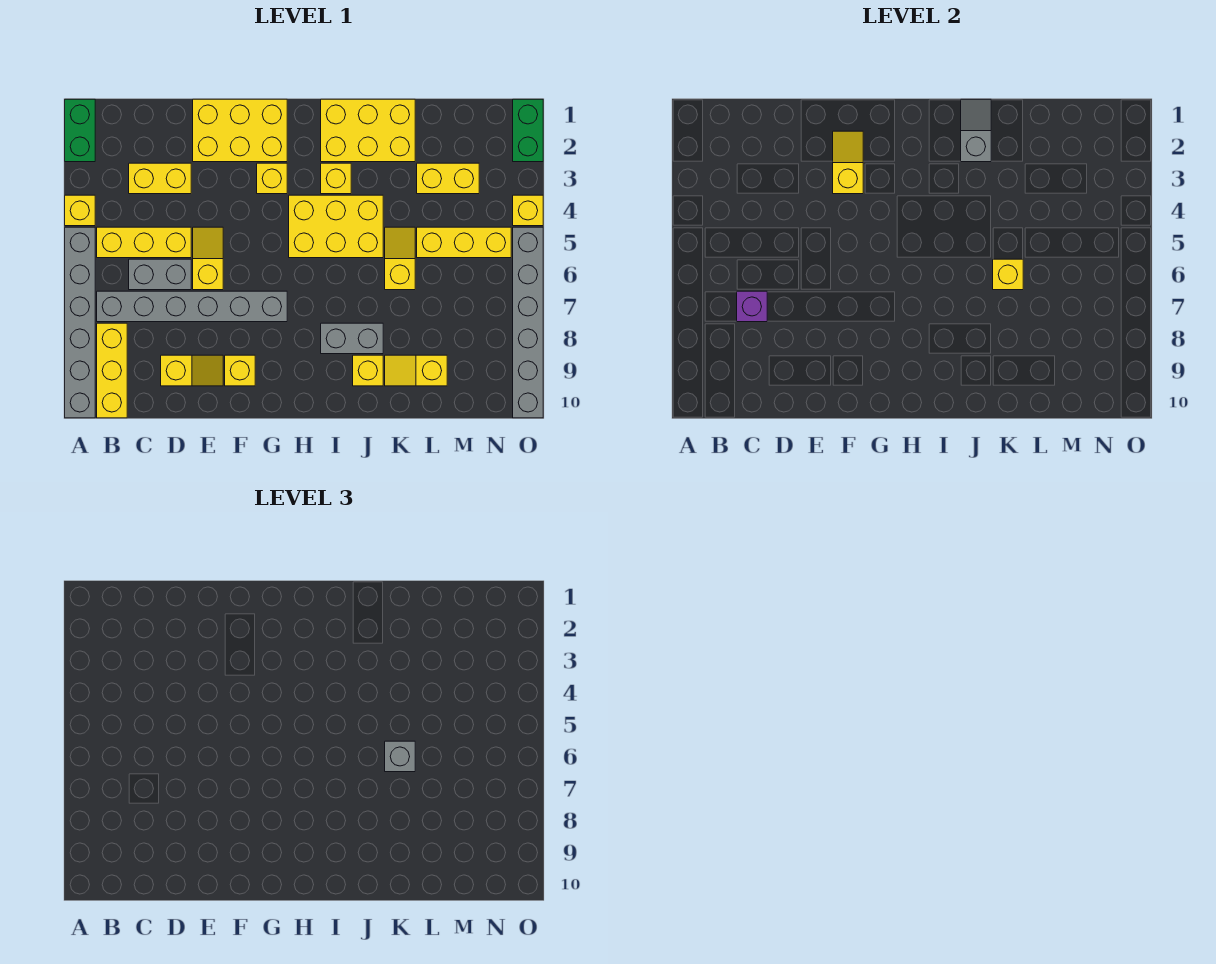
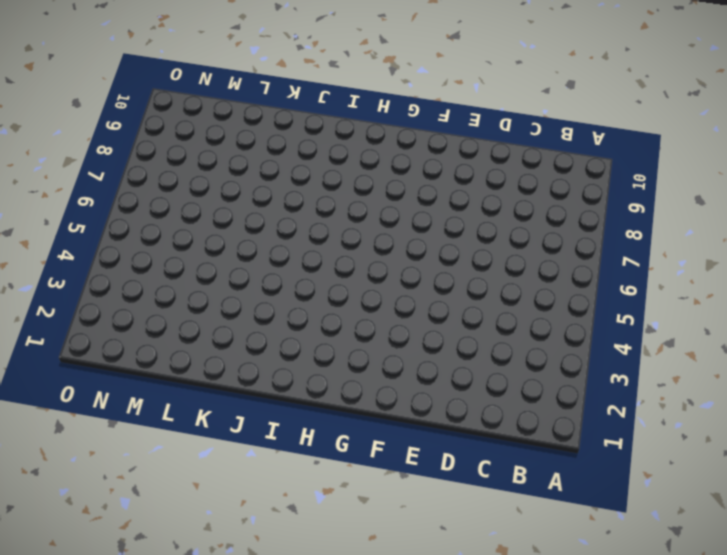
none -> green 1x2 brick [65,99,95,162]
none -> yellow 1x1 brick [65,195,95,226]
none -> grey 1x6 brick [65,227,95,418]
none -> yellow 1x3 brick [97,227,191,258]

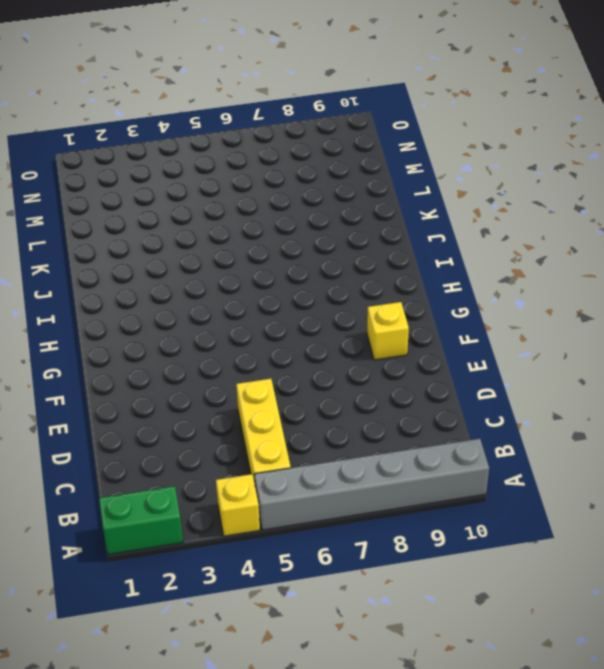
none -> grey 1x6 brick [97,291,287,322]
none -> yellow 1x3 brick [97,323,127,418]
none -> yellow 1x2 brick [129,163,191,194]
none -> grey 1x2 brick [129,259,191,290]

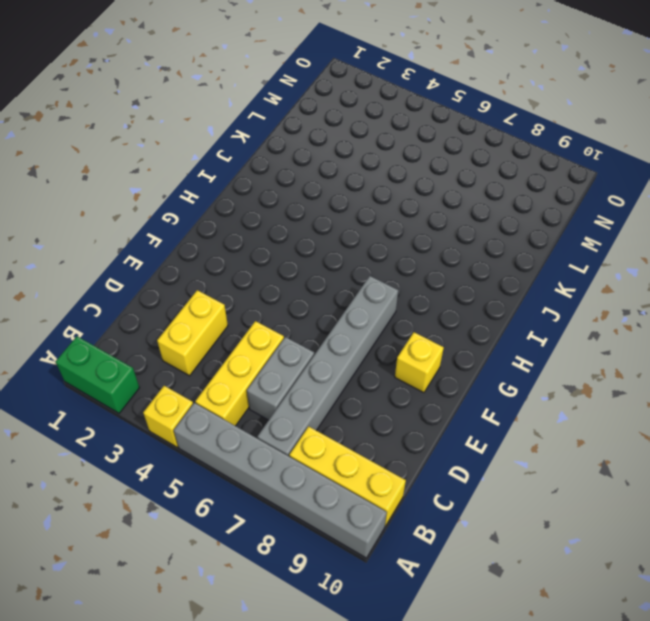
none -> yellow 1x2 slope [161,355,223,386]
none -> yellow 2x3 brick [193,99,287,162]
none -> yellow 1x2 slope [193,227,223,290]
none -> yellow 1x1 brick [257,163,287,194]

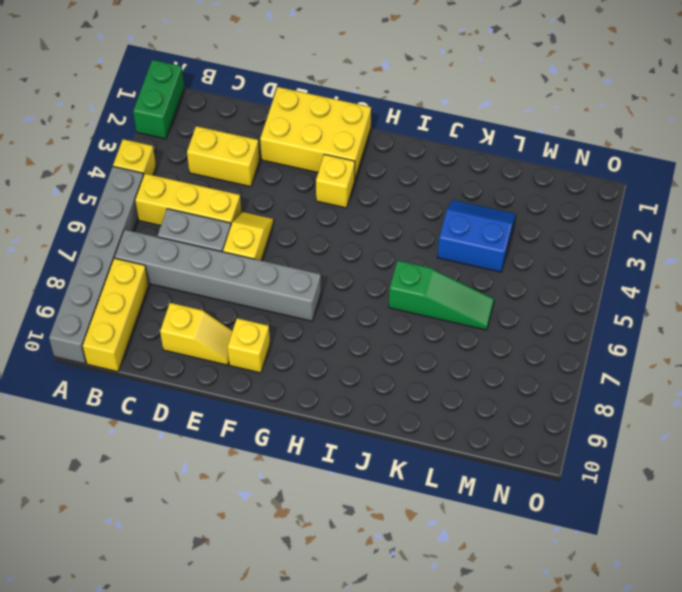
green 1x3 slope [389,261,494,330] -> yellow 1x2 slope [385,227,415,290]
blue 2x2 slope [438,200,516,272] -> yellow 1x2 brick [417,163,479,194]
none -> yellow 2x3 brick [289,195,383,258]
none -> yellow 2x3 brick [321,99,415,162]
none -> yellow 1x1 brick [321,163,351,194]
none -> grey 1x2 brick [321,323,383,354]

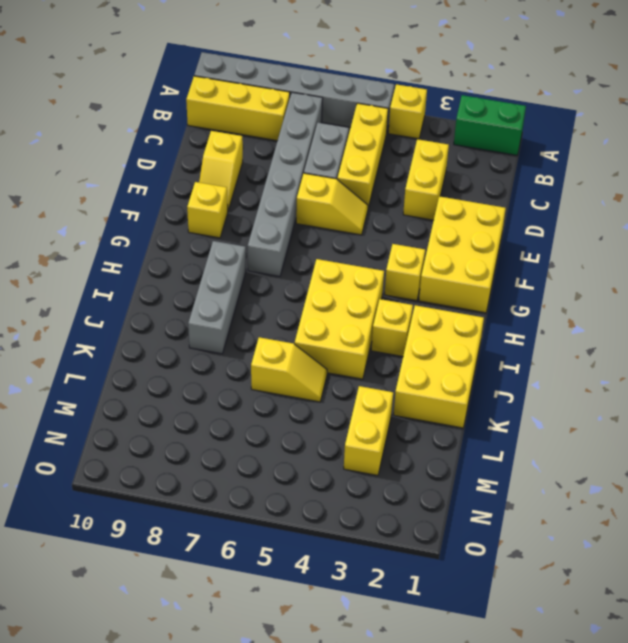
grey 1x3 brick [188,241,246,354] -> grey 1x2 brick [321,323,383,354]
none -> yellow 1x1 brick [353,355,383,386]
none -> yellow 1x2 slope [385,355,447,386]
none -> yellow 1x3 brick [417,227,511,258]
none -> green 1x2 brick [513,99,543,162]

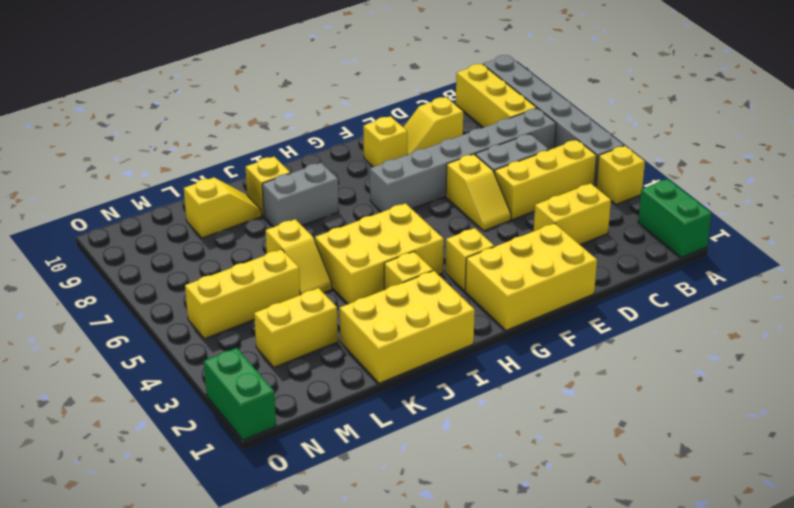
none -> yellow 1x1 brick [513,195,543,226]
none -> grey 1x6 brick [513,227,543,418]
none -> purple 1x1 brick [737,291,767,322]
none -> yellow 1x2 slope [833,131,863,194]

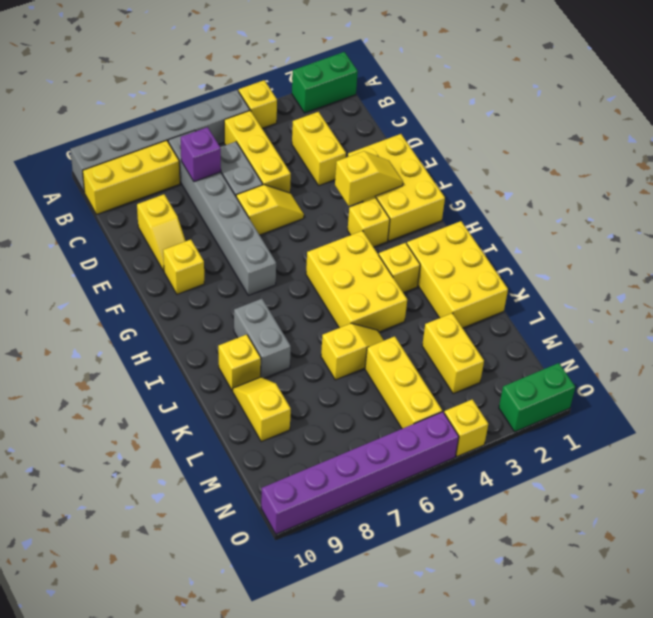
purple 1x6 brick [261,412,459,534] -> grey 1x6 brick [513,227,543,418]
none -> grey 1x2 slope [961,99,991,162]
none -> yellow 1x1 brick [993,259,1023,290]
none -> grey 1x1 brick [385,741,415,772]

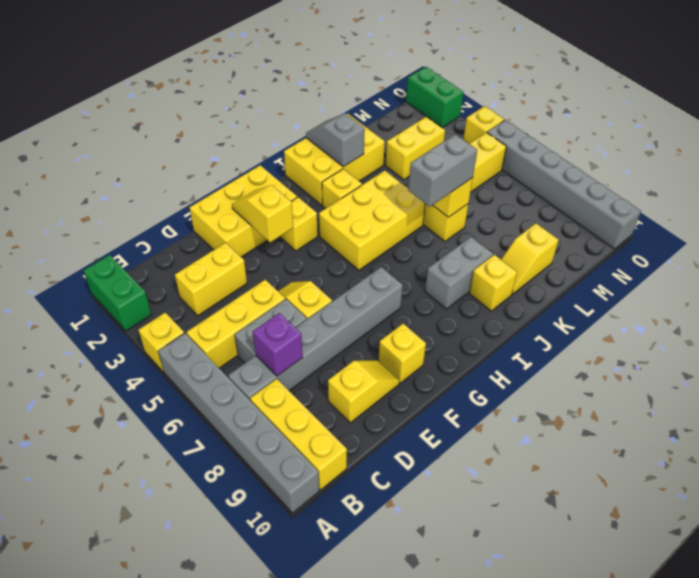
grey 1x2 brick [408,134,477,207] -> grey 1x1 brick [385,741,415,772]

